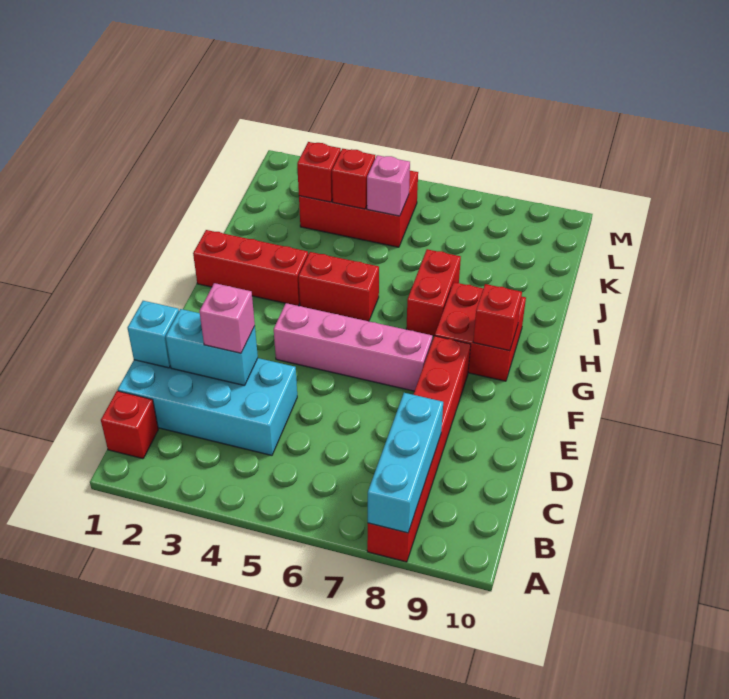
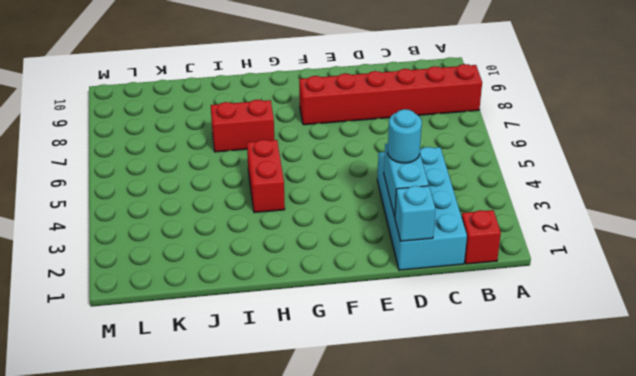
cyan 1x1 round brick [388,109,422,163] -> pink 1x1 brick [199,283,255,353]
none -> pink 1x4 brick [274,303,432,391]
none -> red 2x2 brick [435,282,526,381]
none -> red 1x3 brick [193,230,308,306]

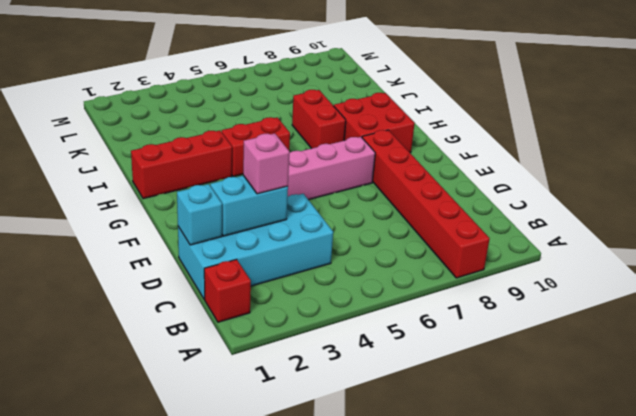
none -> red 2x3 brick [299,171,418,247]
none -> cyan 1x3 brick [368,393,443,533]
none -> red 1x1 brick [473,284,522,351]

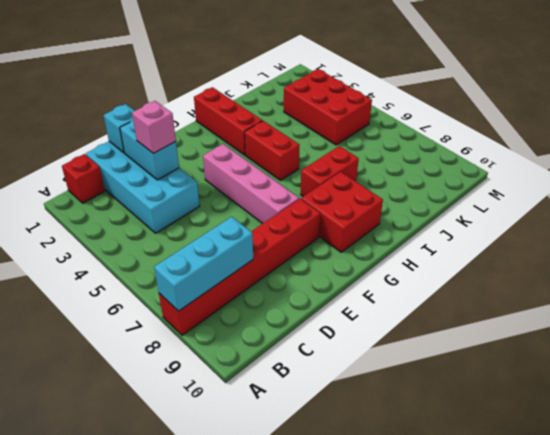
none -> red 1x1 brick [473,284,522,351]
none -> red 1x1 brick [297,142,341,202]
none -> red 1x1 brick [332,149,375,209]

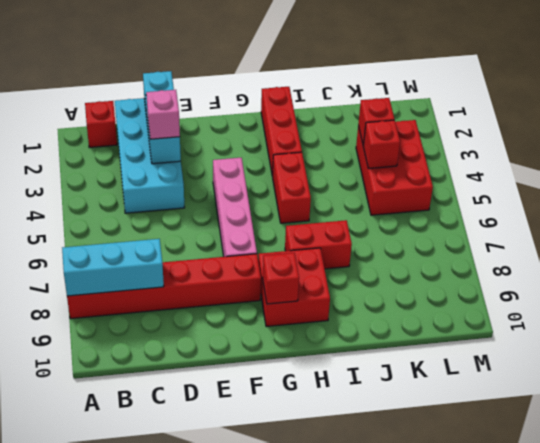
none -> pink 1x1 brick [367,155,410,216]

